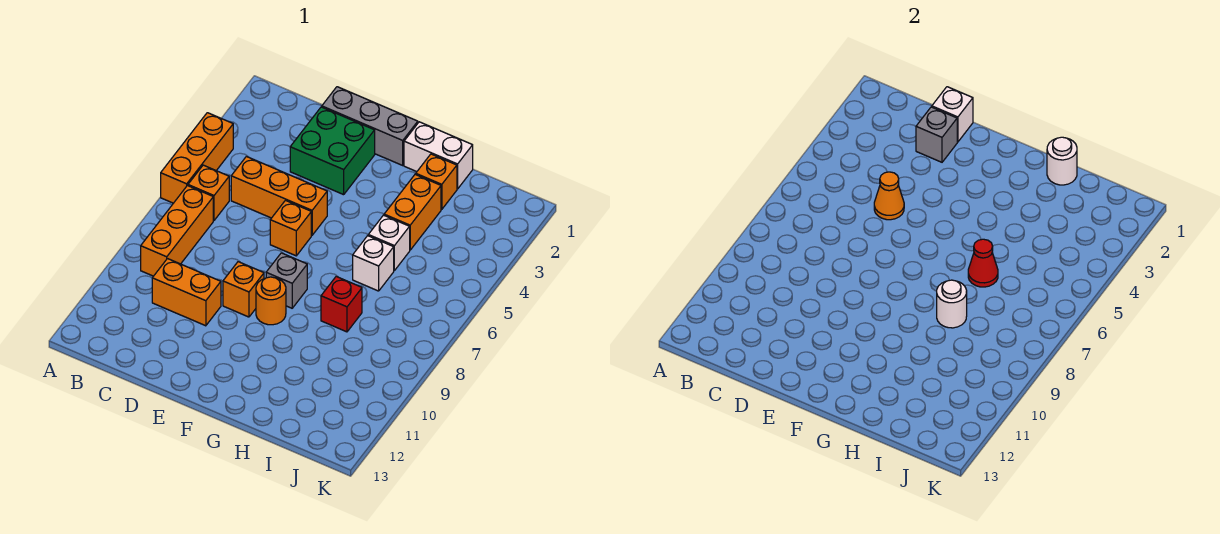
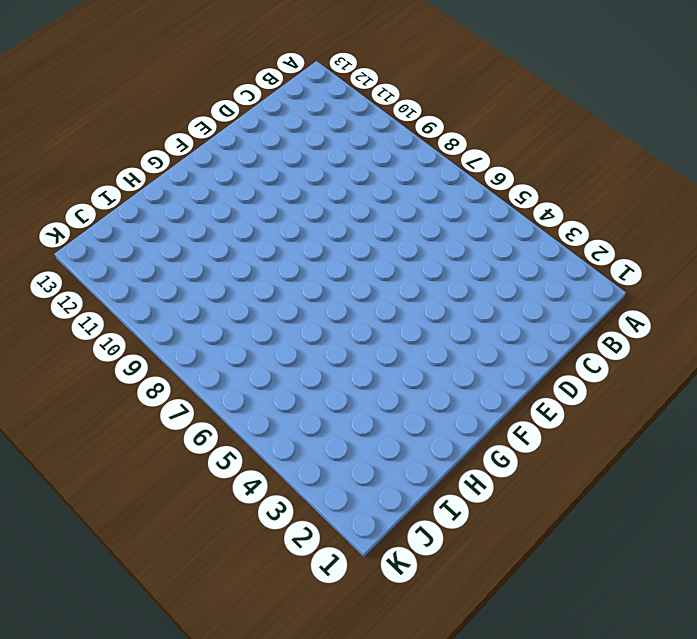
none -> orange 1x3 brick [161,113,233,203]
none -> orange 1x1 brick [188,165,229,220]
none -> orange 1x3 brick [141,186,213,276]

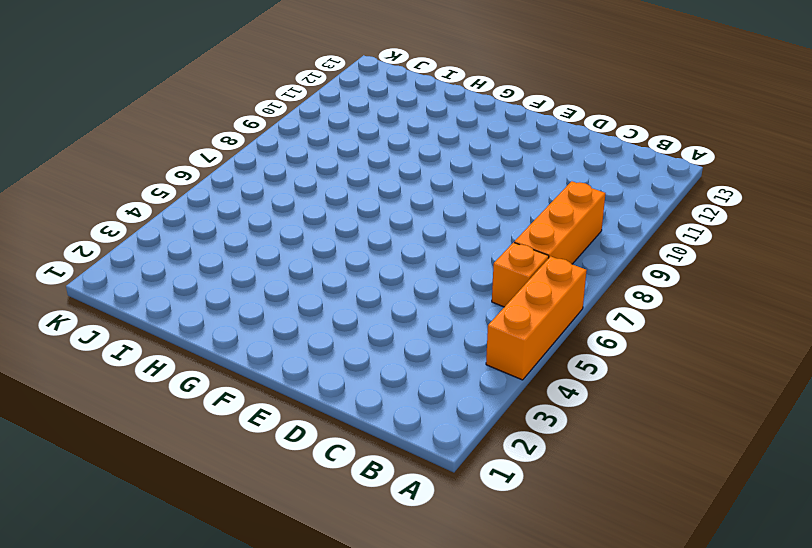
none -> orange 1x3 brick [231,157,327,235]
none -> orange 1x2 brick [152,259,221,326]
none -> grey 1x3 brick [322,87,418,165]

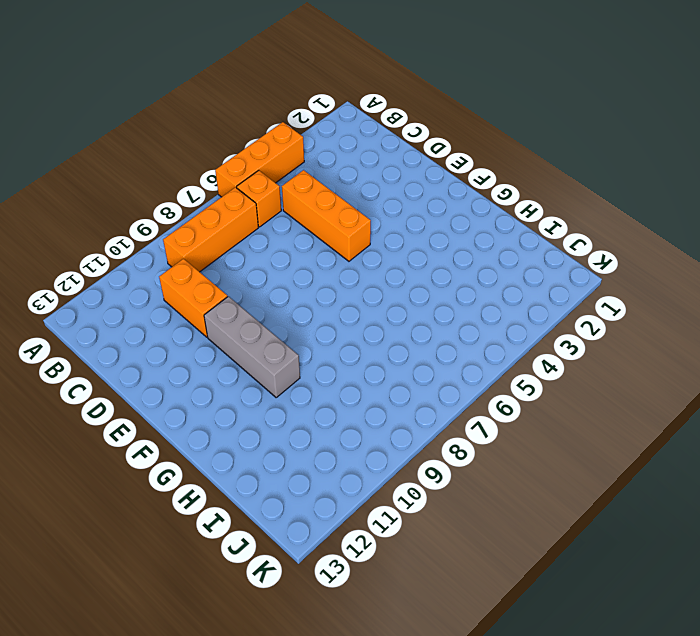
grey 1x3 brick [204,296,300,397] -> grey 1x3 brick moved to [322,87,418,165]
none -> green 2x2 brick [290,107,375,195]
none -> orange 1x1 brick [270,200,311,256]
none -> orange 1x1 brick [223,262,264,317]

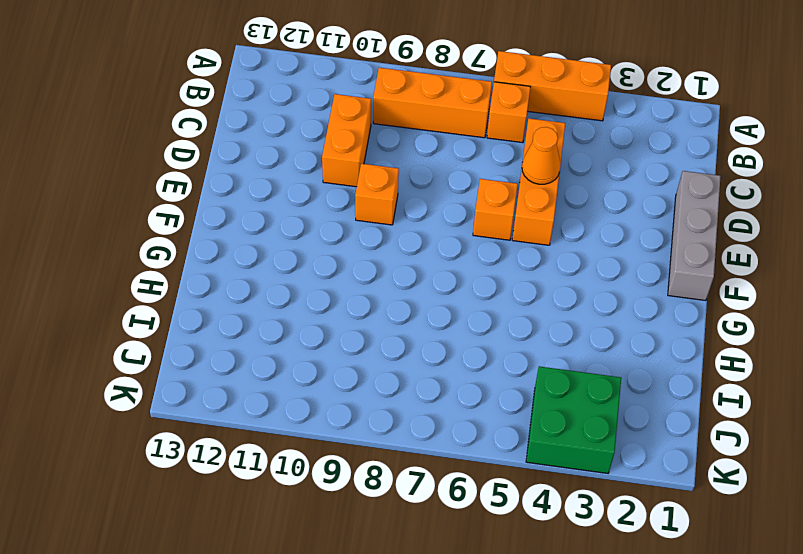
green 2x2 brick [526,366,621,473] -> green 2x2 brick moved to [290,107,375,195]
none -> grey 1x1 brick [266,253,307,308]
none -> orange 1x1 round brick [256,277,286,325]
none -> white 1x2 brick [404,122,473,189]

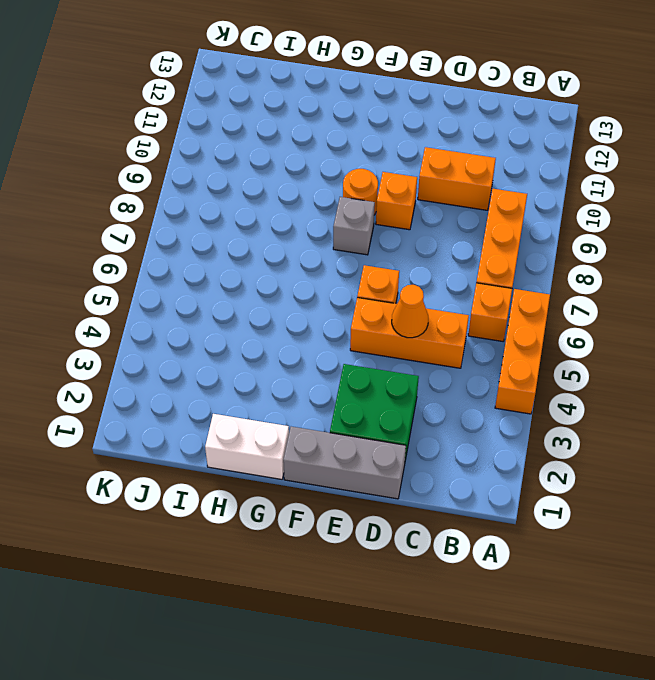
none -> orange 1x1 brick [416,154,457,209]
none -> orange 1x2 brick [384,174,441,250]
none -> white 1x1 brick [368,215,410,270]

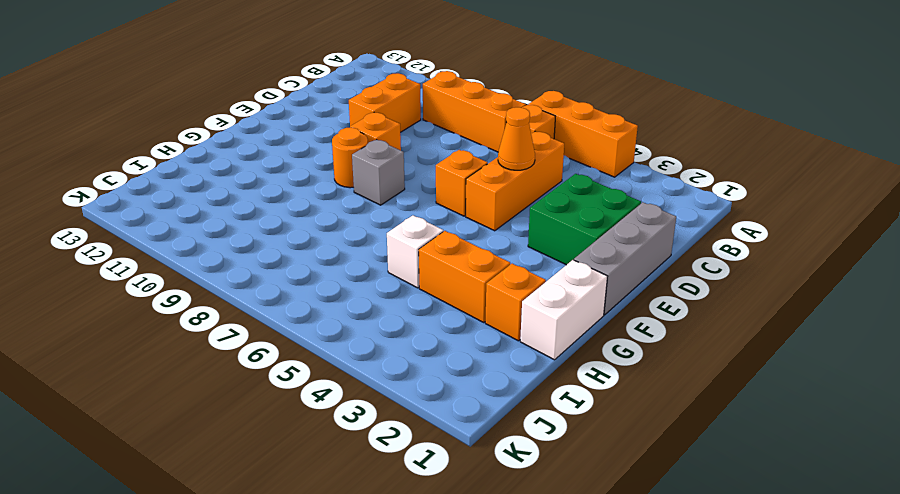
none -> white 1x1 brick [353,236,394,291]
none -> red 1x1 brick [321,277,362,332]
none -> white 1x1 brick [932,87,973,142]

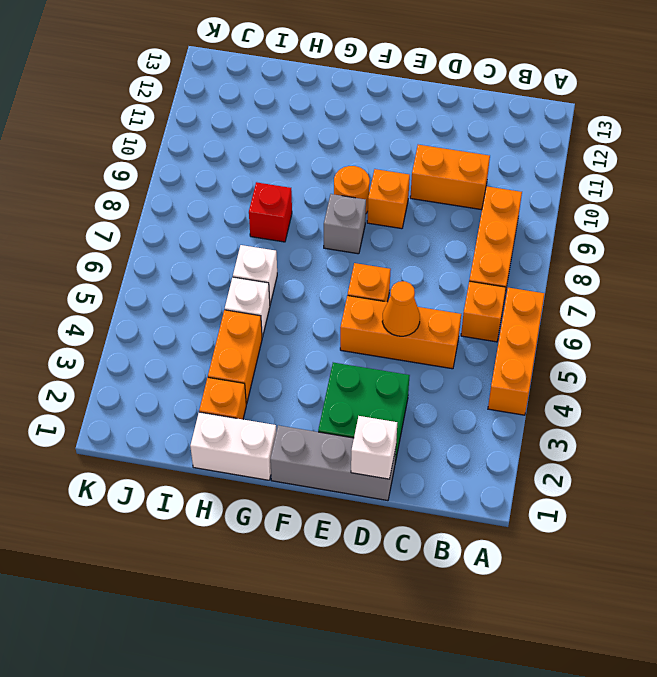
none -> grey 1x1 brick [916,107,957,162]
none -> white 1x1 round brick [1047,137,1077,185]
none -> red 1x1 cone [968,239,998,287]

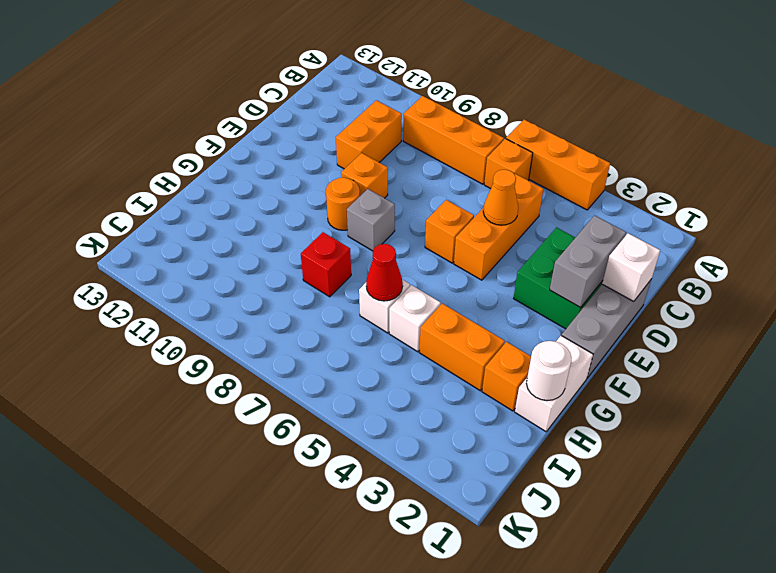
grey 1x2 brick [550,216,626,308] -> grey 1x1 brick [916,107,957,162]
none -> white 1x1 round brick [937,280,967,328]

